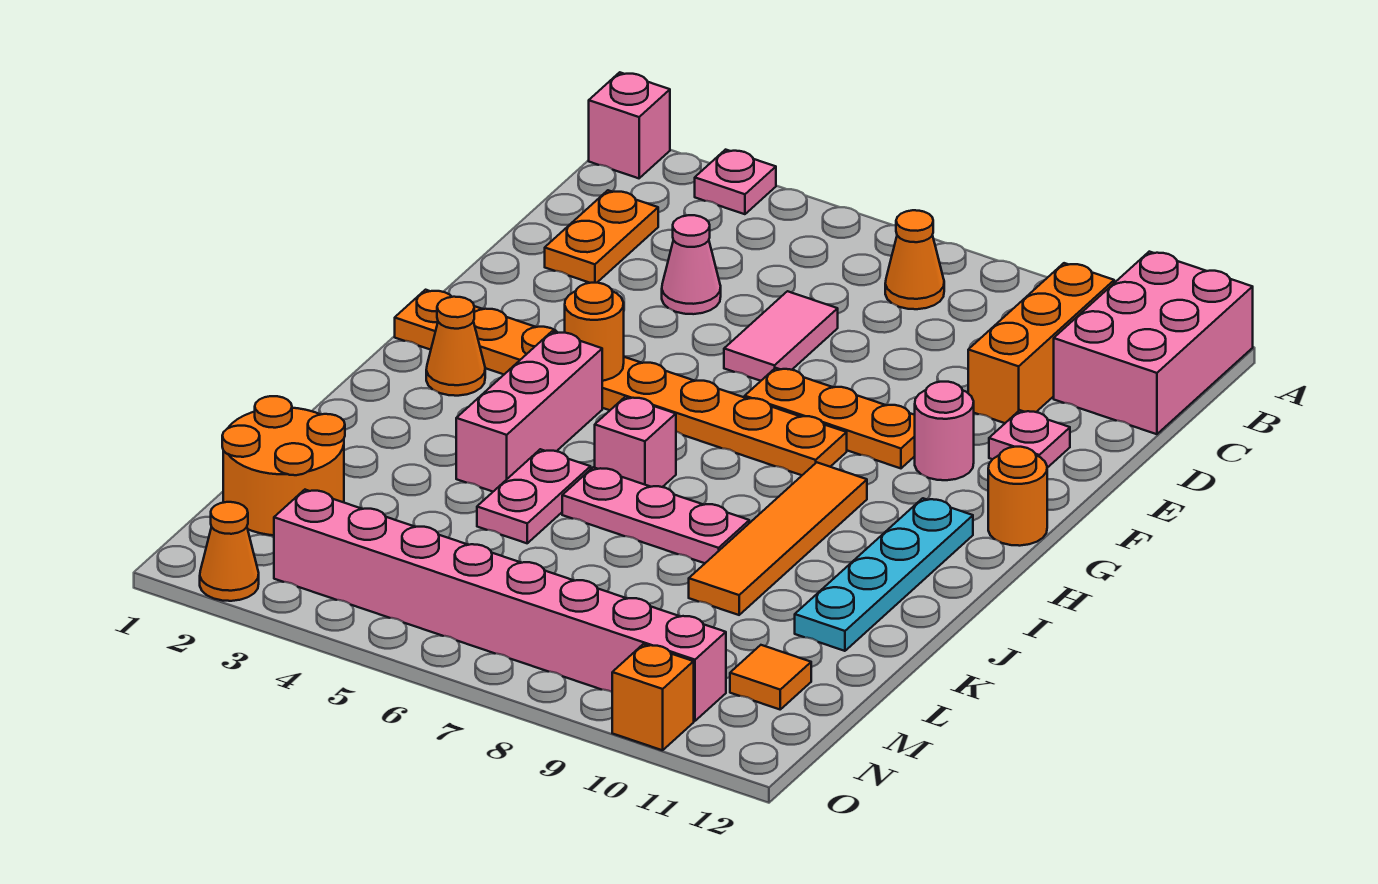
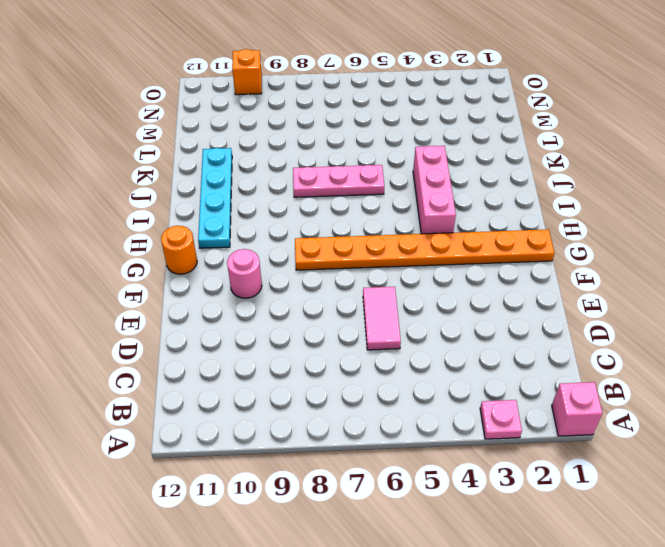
none -> pink 2x3 brick [1054,252,1253,434]
none -> orange 1x1 cone [885,210,944,309]
none -> orange 1x3 brick [968,263,1114,423]

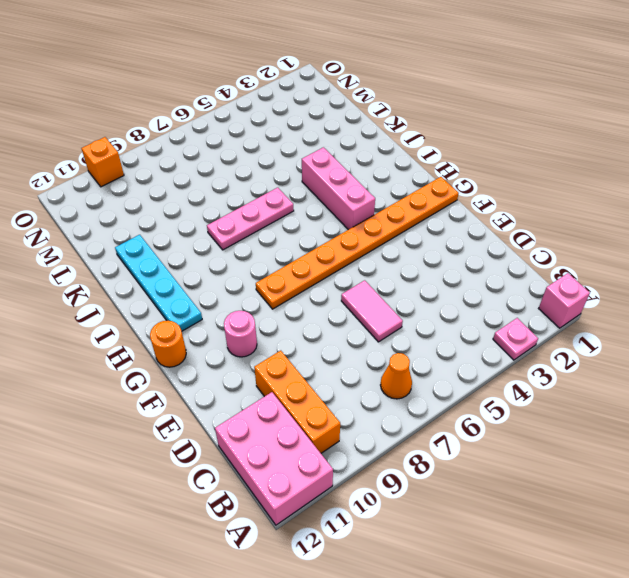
none -> orange 1x2 plate [545,190,658,283]
none -> pink 1x1 cone [662,215,721,314]
none -> pink 1x1 plate [989,410,1070,468]

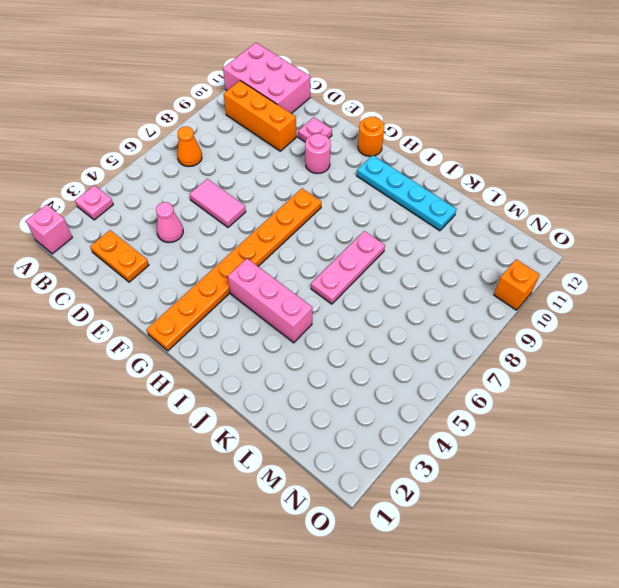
none -> orange 1x3 plate [745,368,915,468]
none -> orange 1x1 cone [426,297,485,396]
none -> orange 1x4 tile [689,462,867,615]

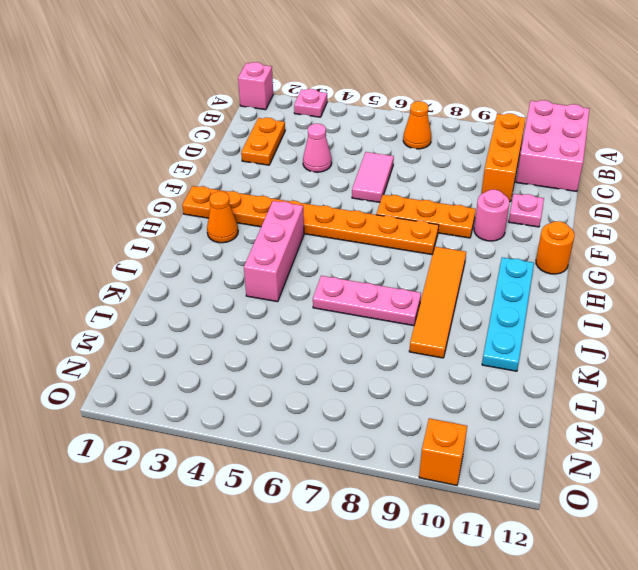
none -> pink 1x1 brick [595,397,676,487]
none -> pink 1x2 plate [477,449,591,543]
none -> orange 2x2 round brick [222,396,345,535]

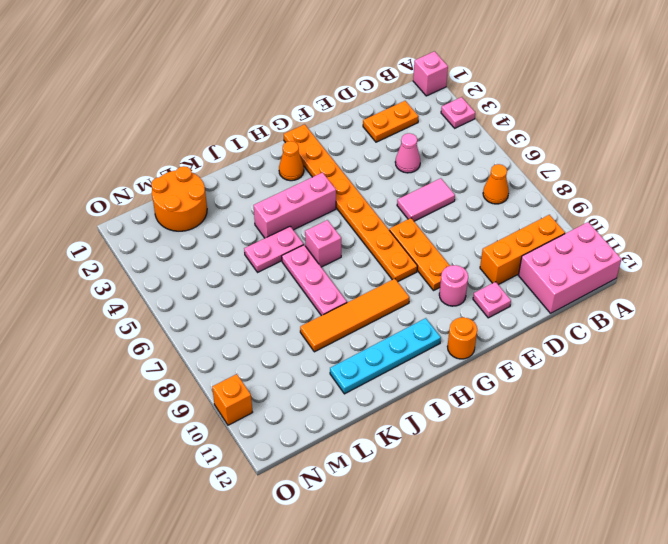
none -> orange 1x1 tile [730,645,811,709]
none -> pink 1x8 brick [274,490,726,721]
none -> orange 1x1 cone [200,502,259,601]

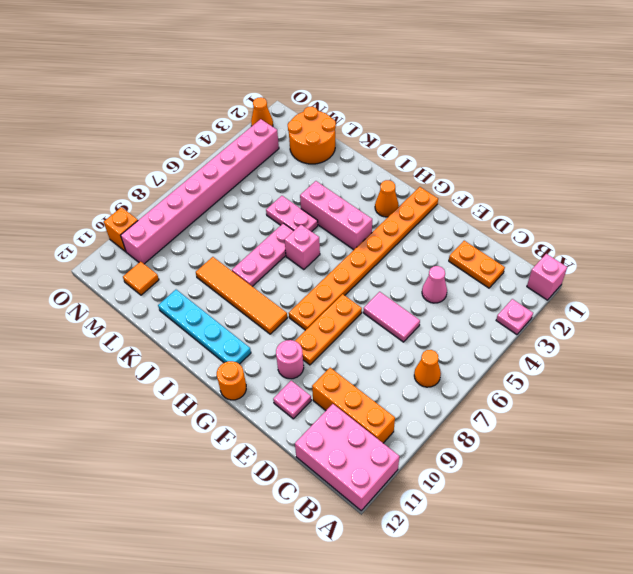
none -> orange 1x1 round brick [565,283,624,381]

